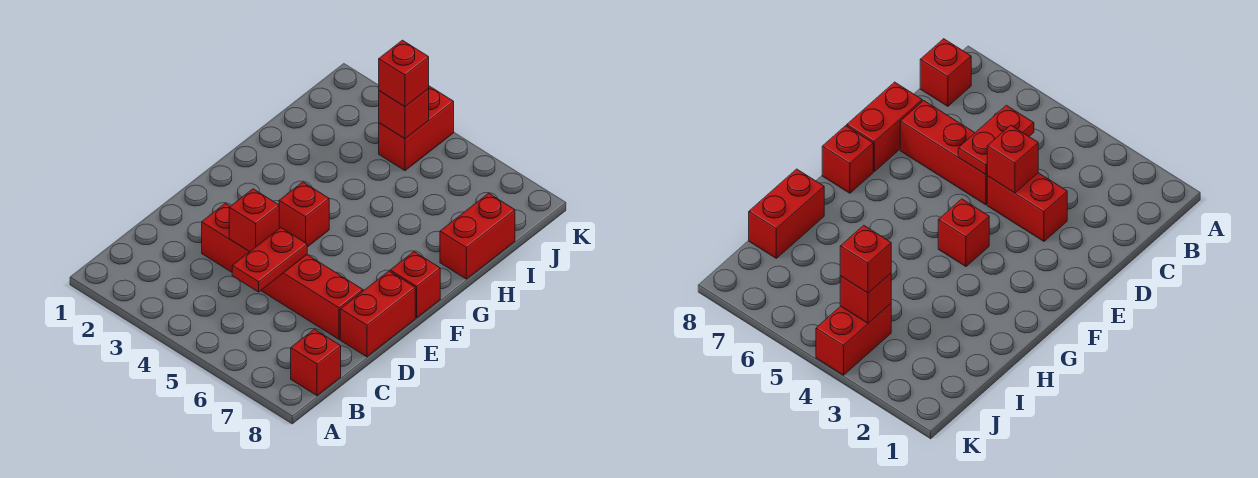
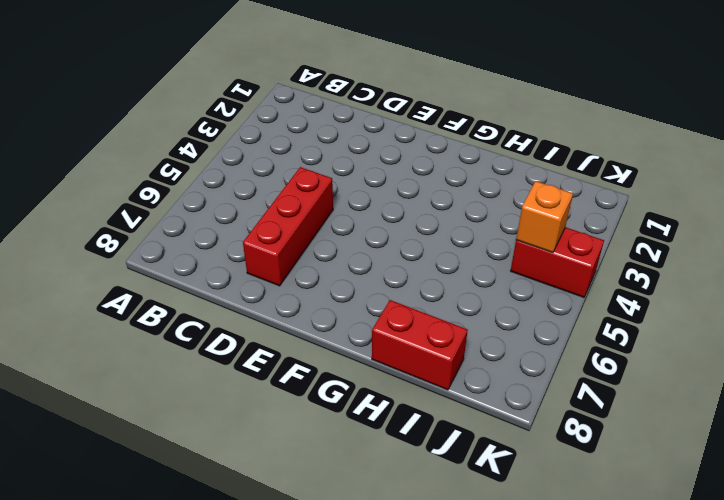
orange 1x1 brick [516,181,573,253] -> red 1x1 brick [379,89,429,139]
none -> red 1x1 brick [291,329,341,396]
none -> red 1x2 brick [202,203,249,272]
none -> red 1x2 brick [340,271,415,357]

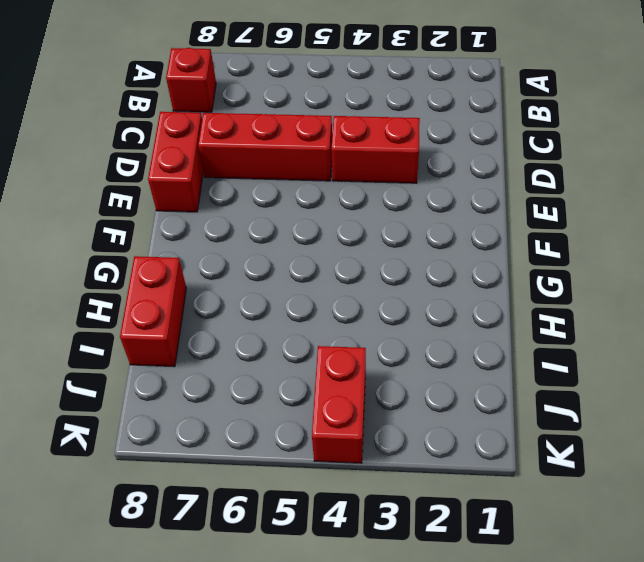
none -> red 1x1 brick [279,182,329,247]
none -> red 1x1 brick [390,252,440,318]
none -> red 1x2 plate [232,228,307,292]

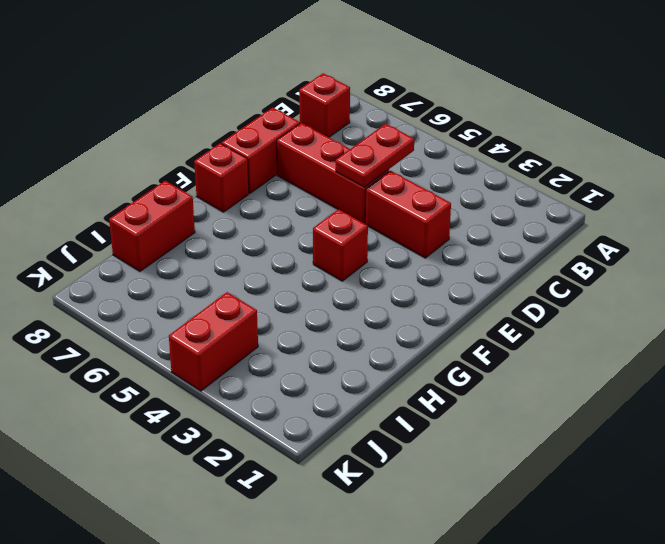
none -> red 1x1 brick [229,189,279,252]
none -> red 1x1 brick [379,89,429,139]
none -> red 1x1 brick [379,40,429,107]

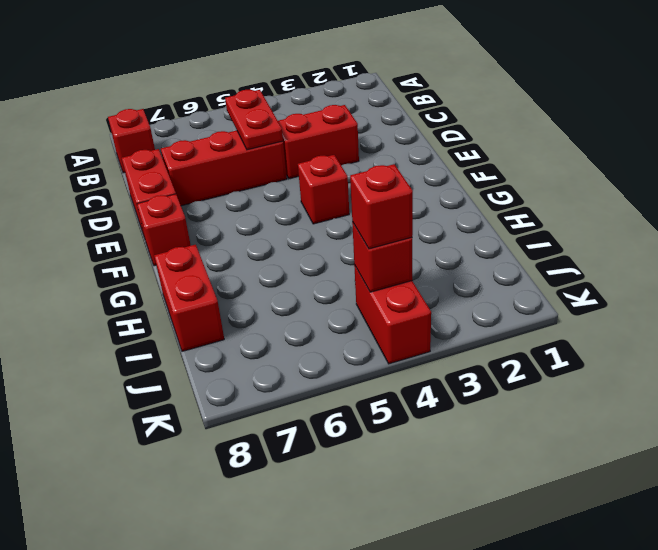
none -> red 1x1 brick [229,189,279,252]

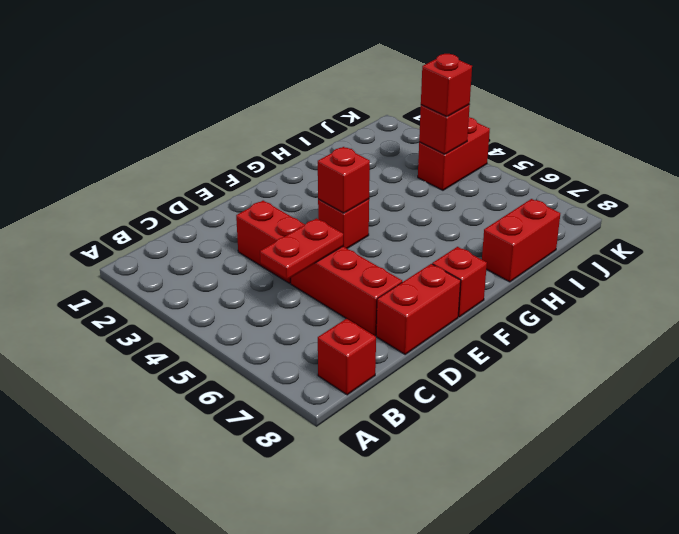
red 1x1 brick [318,147,370,213] -> red 1x1 brick moved to [229,189,279,252]

